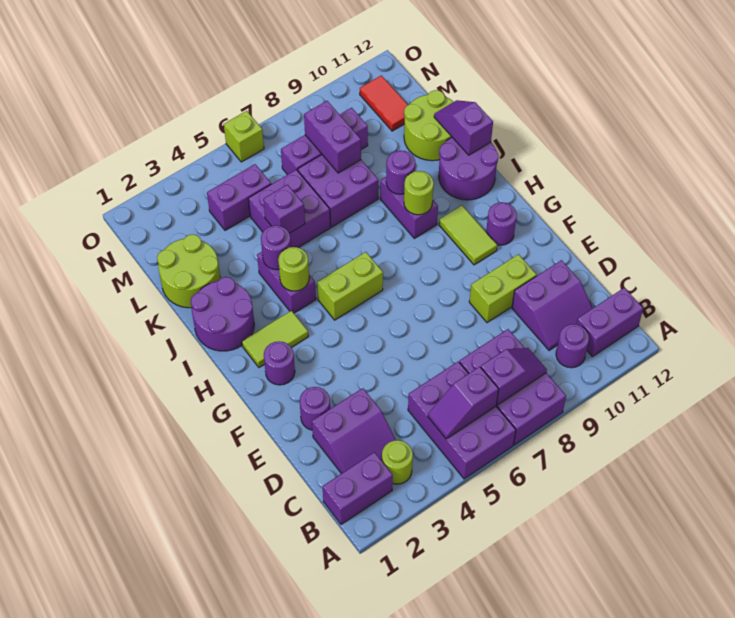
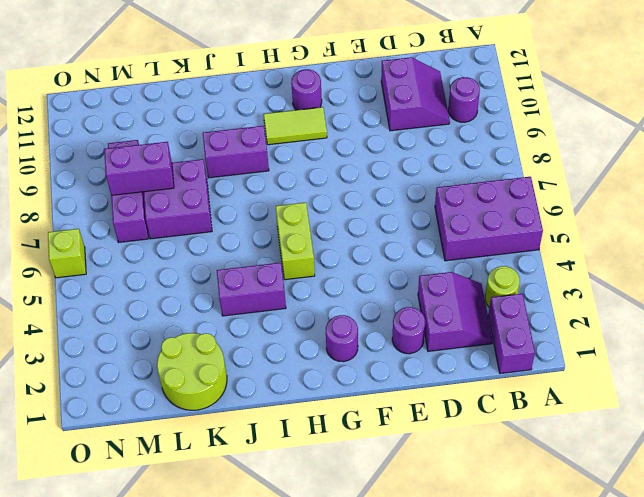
none -> purple 2x3 brick [459,329,566,445]
none -> purple 1x2 brick [576,288,643,357]
none -> lime 1x2 brick [469,254,536,323]
none -> lime 1x2 tile [242,311,308,367]

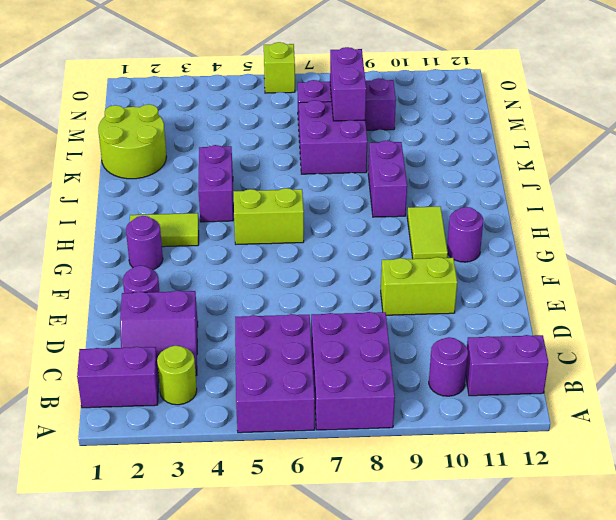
none -> purple 2x2 slope [512,260,592,350]
none -> purple 2x2 round brick [191,277,254,351]
none -> purple 2x2 round brick [439,137,498,200]
none -> purple 2x2 brick [248,170,330,248]

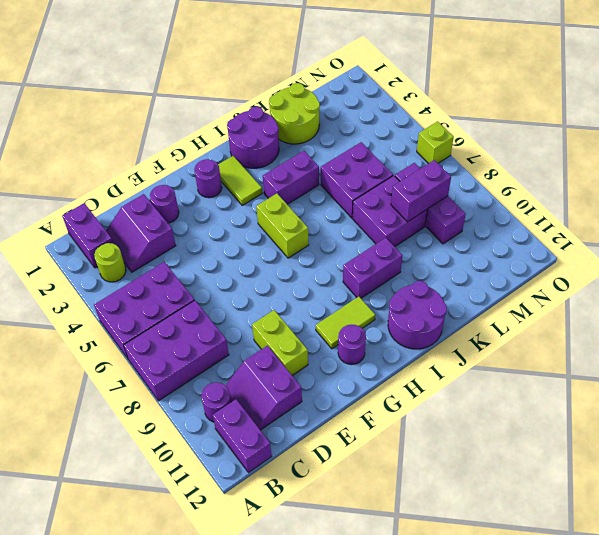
none -> lime 2x2 round brick [404,90,453,161]
none -> purple 1x2 brick [207,164,271,230]
none -> red 1x2 tile [360,75,408,131]
none -> purple 1x2 slope [428,367,499,439]

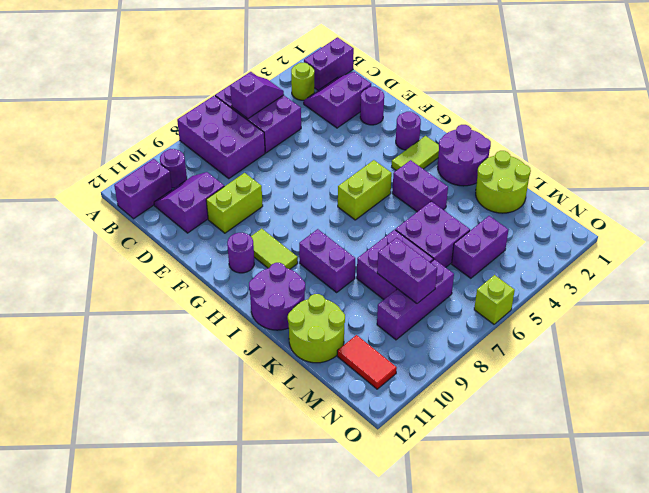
none -> purple 1x2 slope [481,348,547,405]
none -> lime 1x1 round brick [278,247,309,291]
none -> lime 1x1 round brick [404,171,434,215]
none -> purple 1x1 round brick [261,225,291,270]

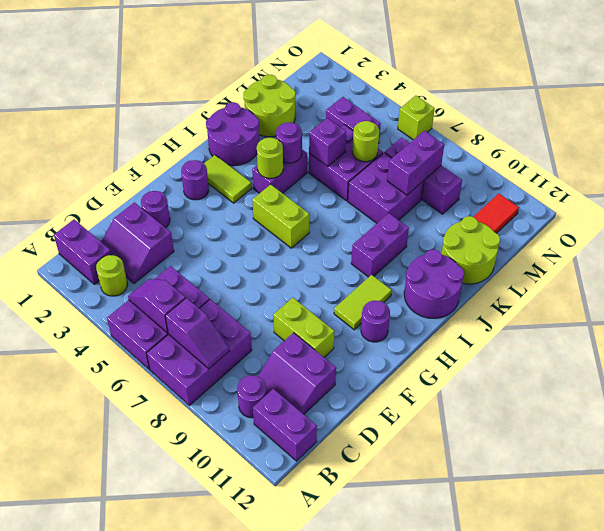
lime 1x1 round brick [352,121,379,162] -> lime 1x1 round brick moved to [404,171,434,215]
none -> purple 1x1 round brick [386,151,415,194]
none -> purple 1x2 slope [434,100,493,155]

